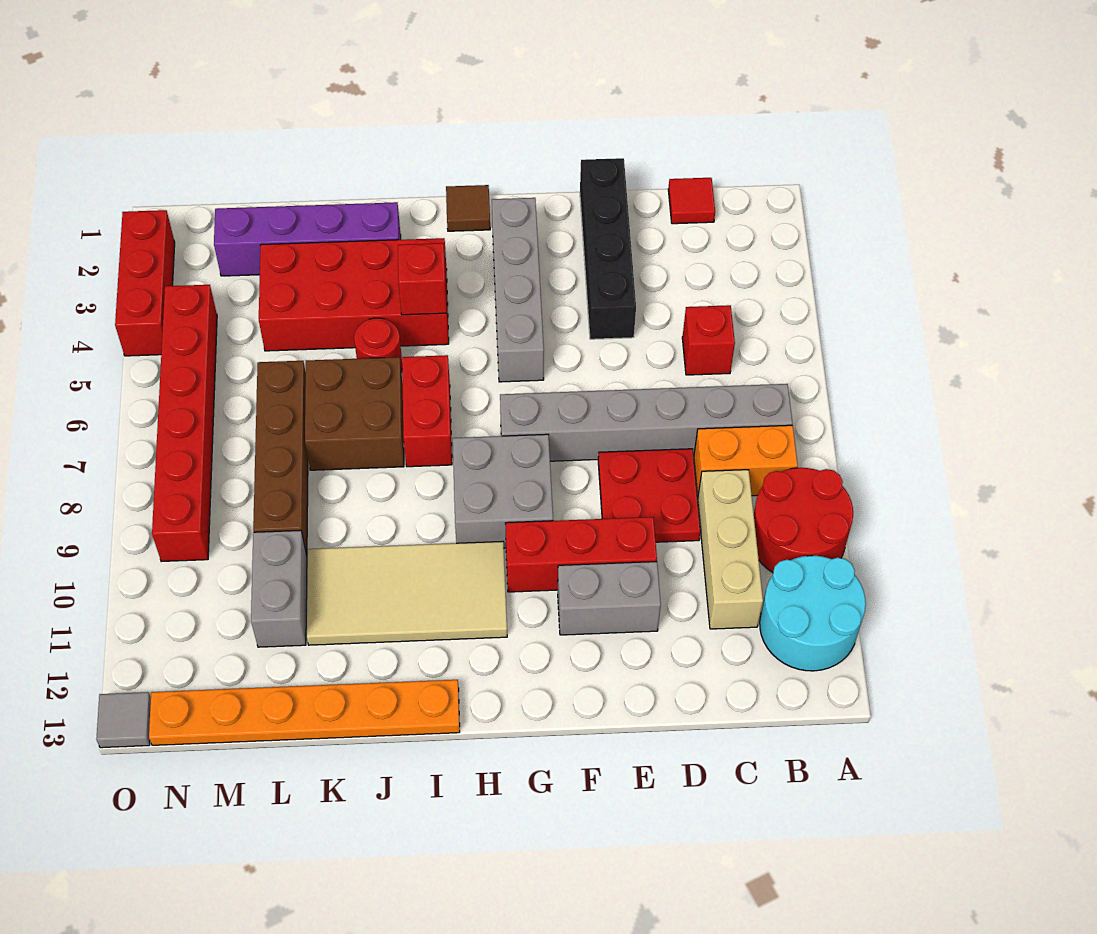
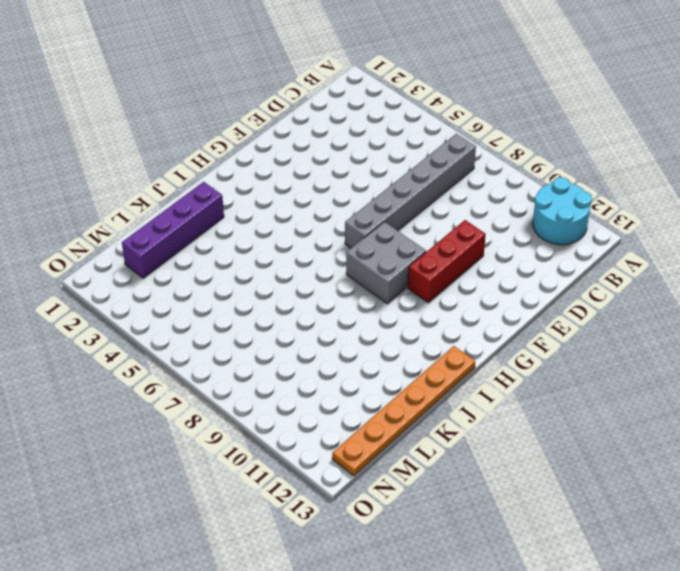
none -> red 2x2 round brick [754,468,853,572]
none -> orange 1x2 brick [694,425,798,497]
none -> red 1x1 tile [668,178,715,224]

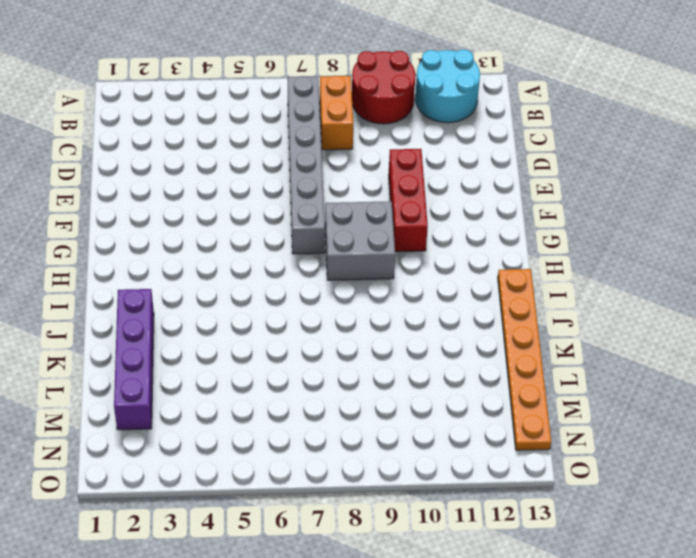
none -> red 1x1 tile [668,178,715,224]
none -> red 1x1 brick [682,305,735,375]
none -> tan 1x3 brick [698,470,763,629]

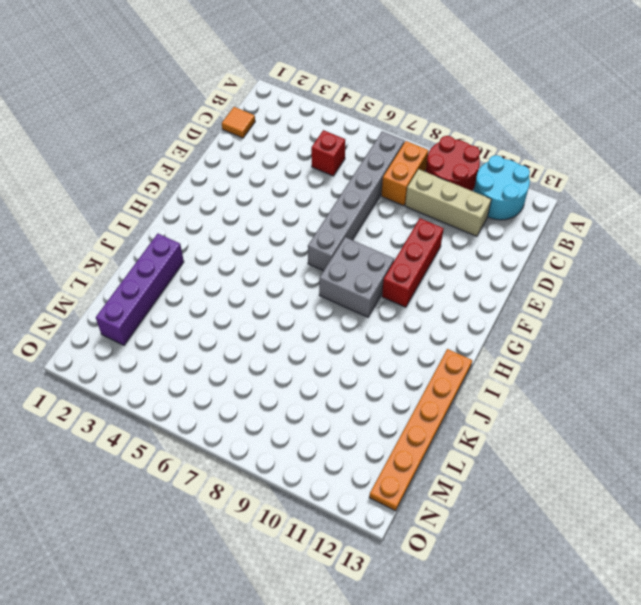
orange 1x1 tile [222,107,255,138] -> red 1x1 tile [668,178,715,224]
none -> red 2x2 plate [598,449,701,542]
none -> black 1x4 brick [580,158,636,339]
none -> grey 1x2 brick [558,562,661,635]

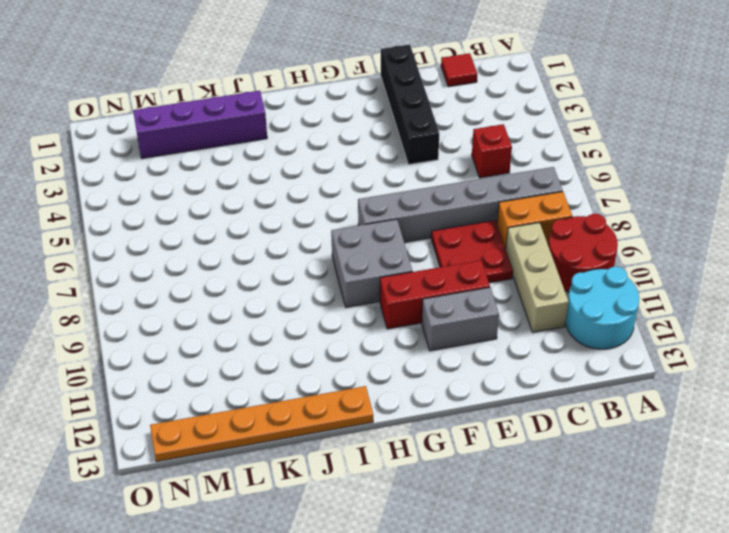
none -> grey 1x4 brick [492,198,544,382]
none -> brown 1x1 tile [446,185,490,231]
none -> tan 2x4 tile [307,541,507,645]

